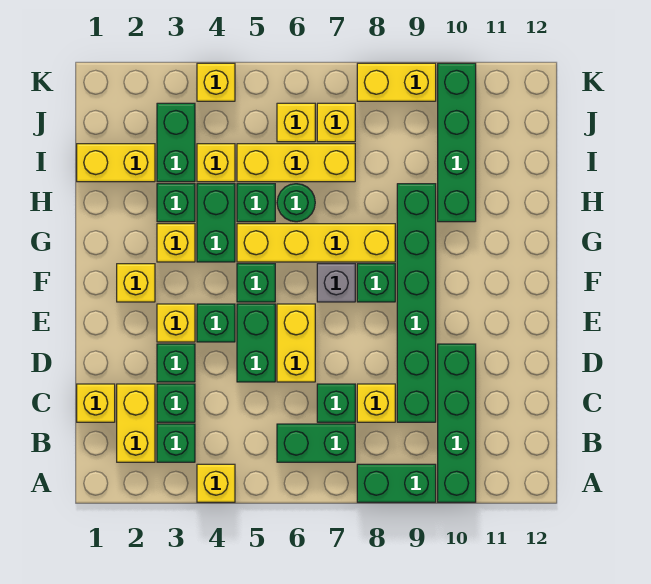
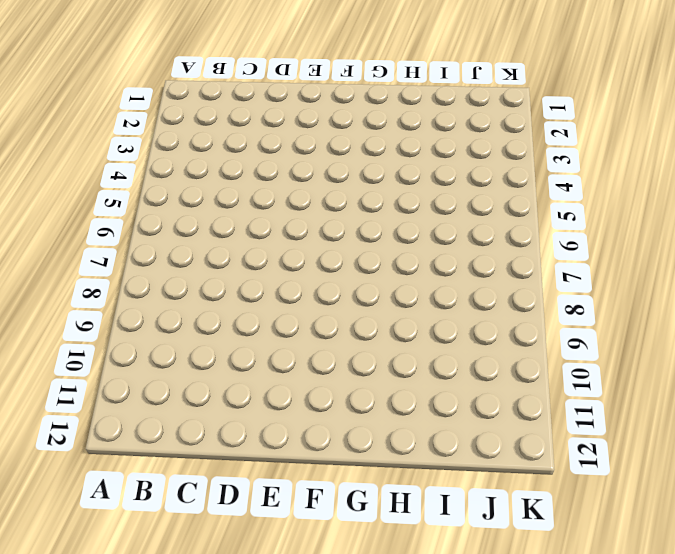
none -> yellow 1x1 brick [197,464,235,502]
none -> green 1x2 brick [357,464,436,502]
none -> green 1x4 brick [438,344,476,502]
none -> yellow 1x2 brick [117,384,155,462]

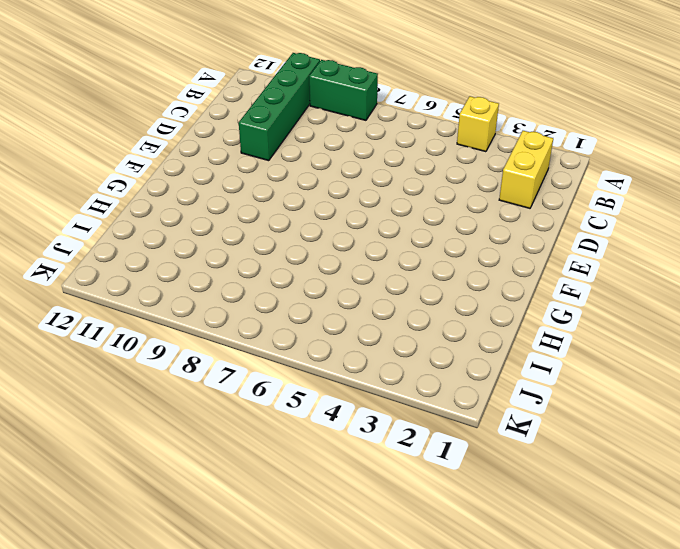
none -> green 1x1 brick [157,424,195,462]
none -> green 1x2 brick [277,424,355,462]
none -> yellow 1x1 brick [77,384,115,422]
none -> green 1x1 brick [157,384,195,422]

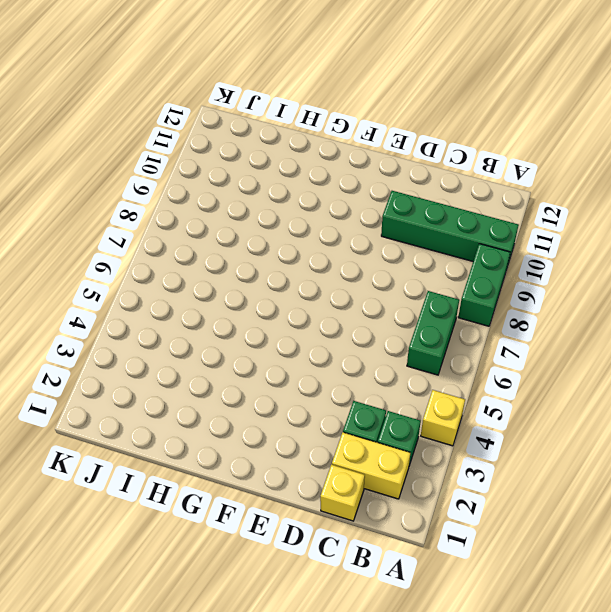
none -> green 1x1 brick [317,384,355,422]
none -> yellow 1x1 brick [357,384,395,422]
none -> green 1x6 brick [397,184,436,422]
none -> green 1x1 brick [157,344,195,382]

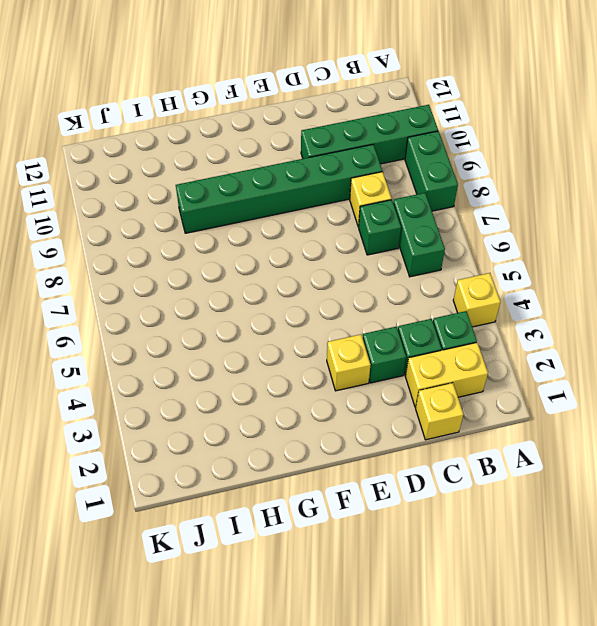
none -> green 1x2 brick [237,304,275,382]
none -> yellow 1x2 brick [277,304,315,382]
none -> green 1x1 brick [197,304,235,342]
none -> yellow 1x1 brick [117,264,155,302]

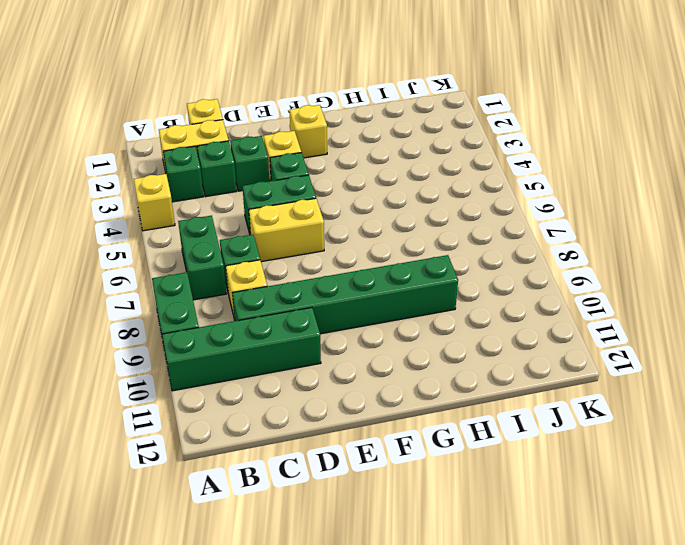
none -> green 1x1 brick [237,264,275,302]
none -> grey 1x1 brick [317,264,355,302]
none -> green 1x1 brick [357,264,395,302]
none -> yellow 1x1 brick [157,224,195,262]

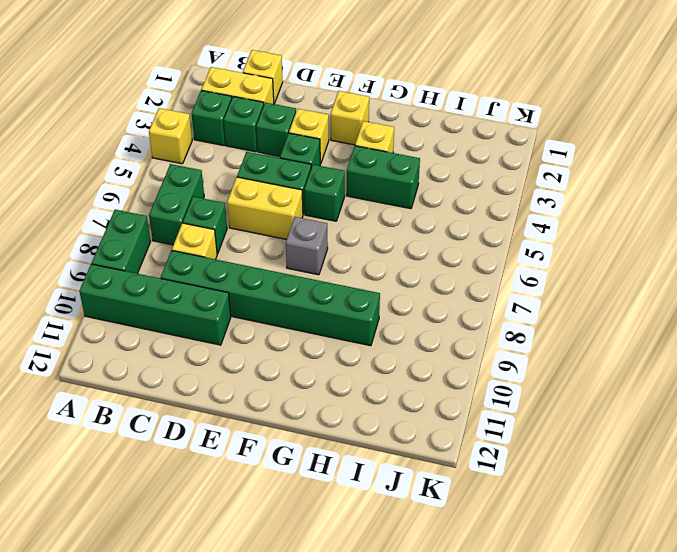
none -> green 1x1 brick [357,264,395,302]
none -> yellow 1x4 brick [237,224,395,262]
none -> green 1x1 brick [157,184,195,222]
none -> green 1x1 brick [237,184,275,222]

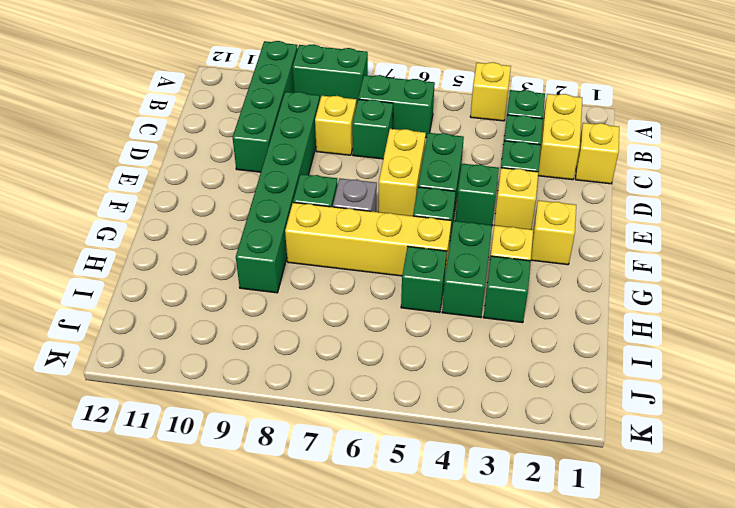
none -> green 1x1 round brick [277,184,315,222]
none -> green 1x4 brick [438,63,476,222]
none -> yellow 1x2 brick [77,144,155,182]
none -> green 1x2 brick [157,103,195,182]

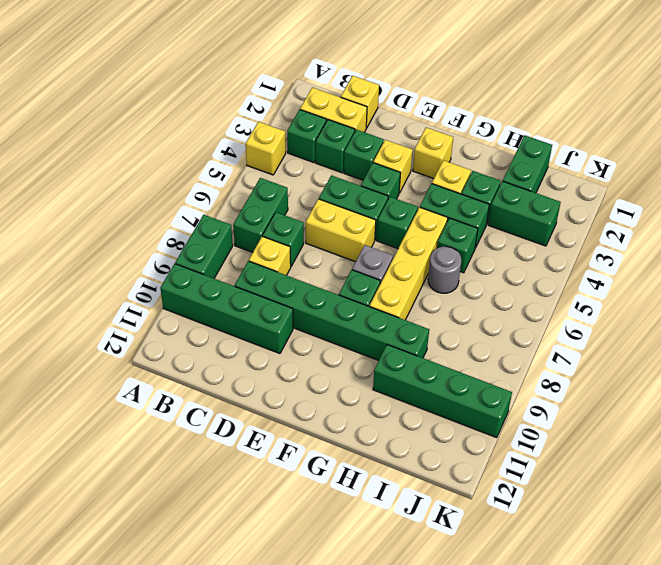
grey 1x1 round brick [428,247,461,293] -> green 1x1 round brick [277,184,315,222]
green 1x2 brick [503,135,552,193] -> yellow 1x2 brick [77,144,155,182]
none -> yellow 1x1 brick [197,144,235,182]
none -> yellow 1x3 brick [237,144,355,182]
none -> yellow 1x1 brick [277,103,315,142]
none -> yellow 1x1 brick [317,103,355,142]

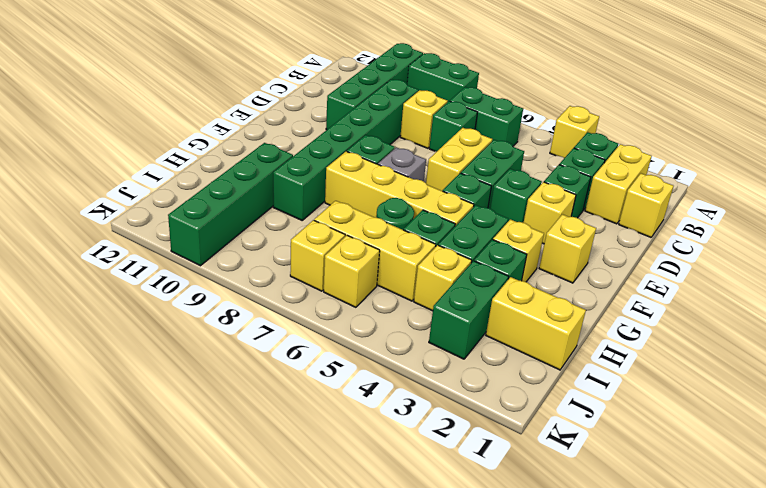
none -> yellow 1x1 brick [197,63,235,101]
none -> yellow 1x2 brick [357,63,436,101]

